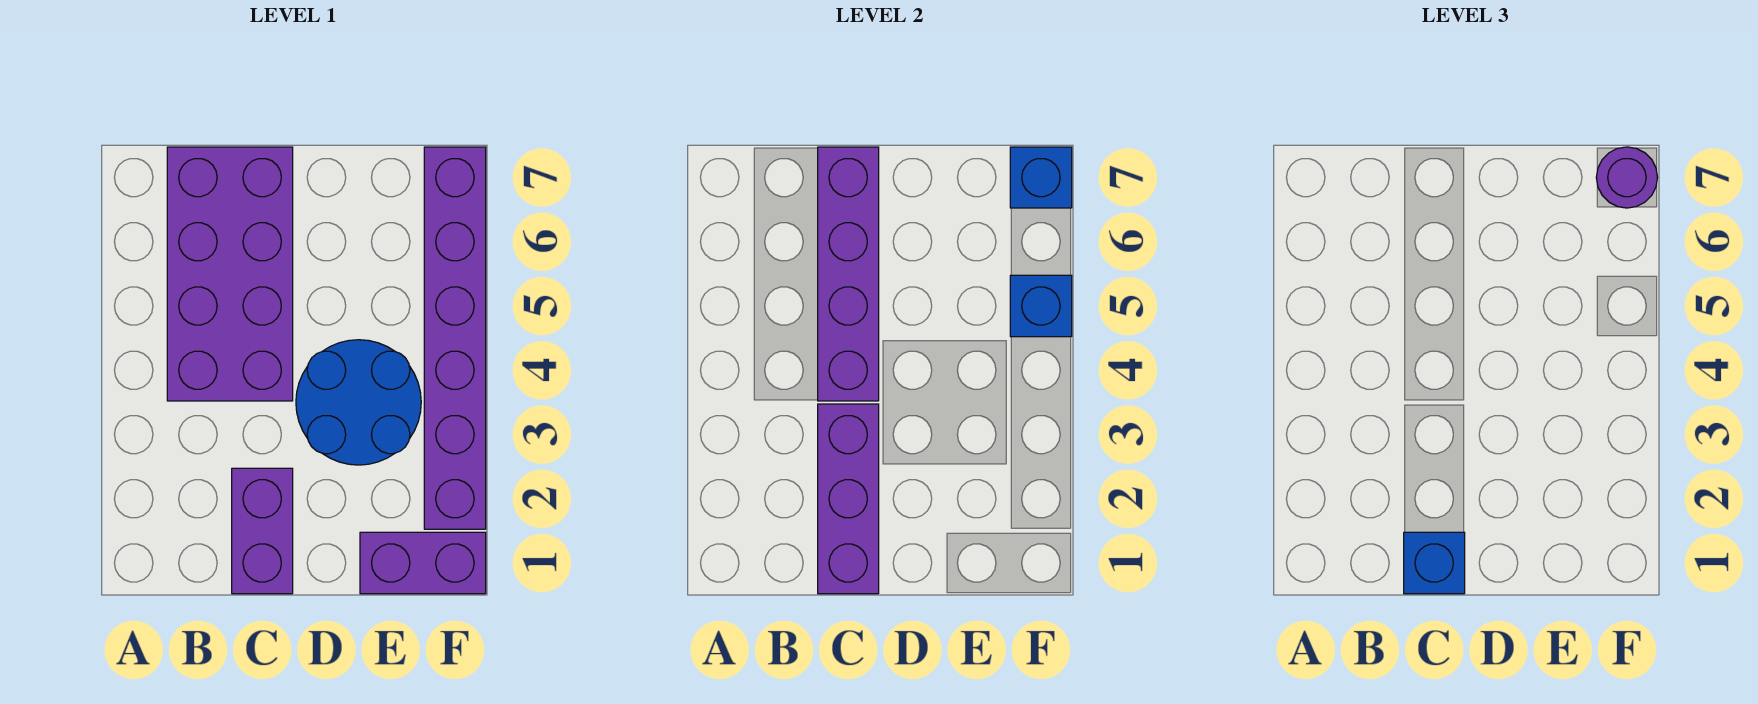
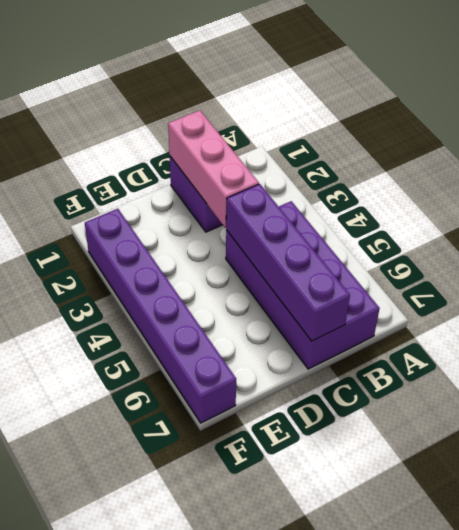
pink 1x3 brick [168,110,259,228] -> purple 1x3 brick [818,404,879,594]
none -> blue 2x2 round brick [296,340,421,465]
none -> purple 1x2 brick [360,532,486,594]

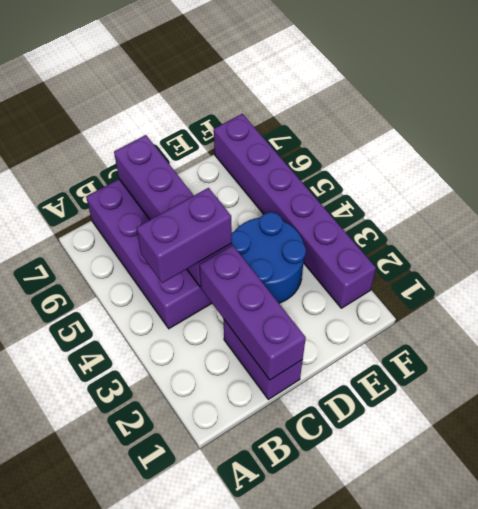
purple 1x2 brick [137,188,232,283] -> purple 1x2 brick moved to [360,532,486,594]
none -> blue 1x1 brick [1010,275,1072,337]
none -> blue 1x1 brick [1010,147,1072,208]

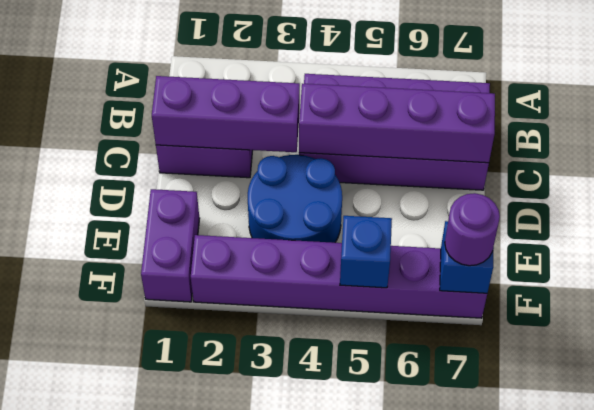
none -> blue 1x1 brick [1404,532,1465,594]

